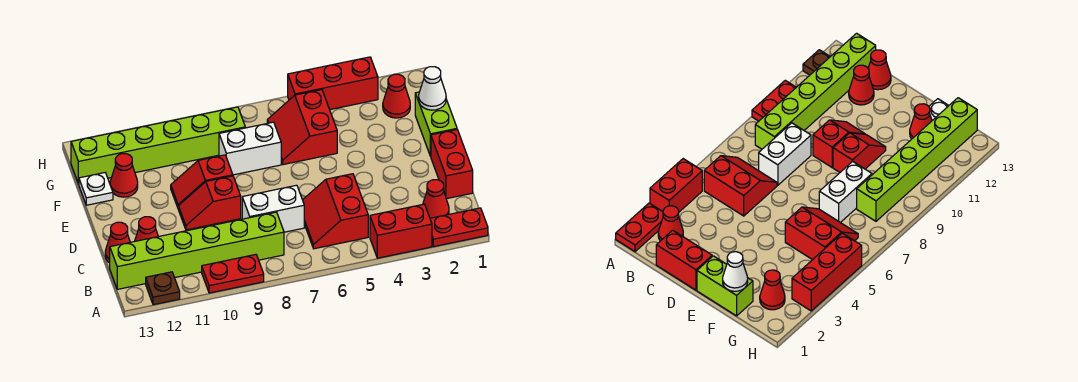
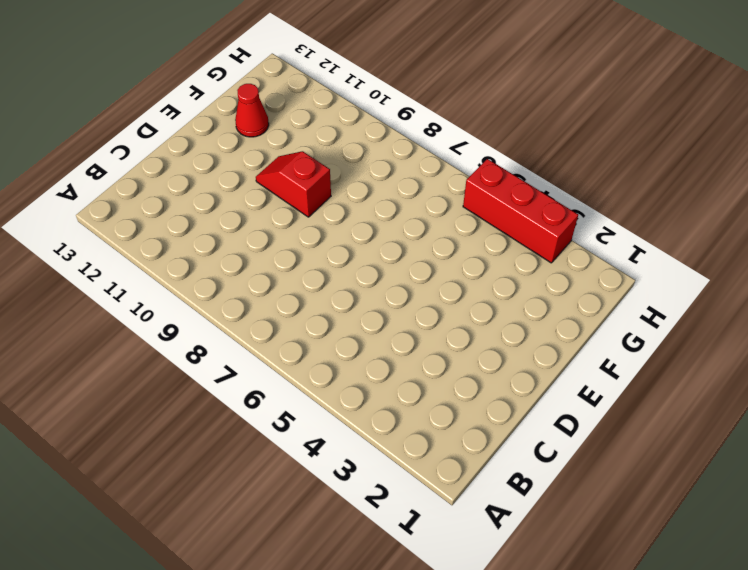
none -> red 1x2 plate [430,208,488,246]
none -> red 1x2 brick [370,204,432,258]
none -> red 1x2 plate [202,255,264,293]

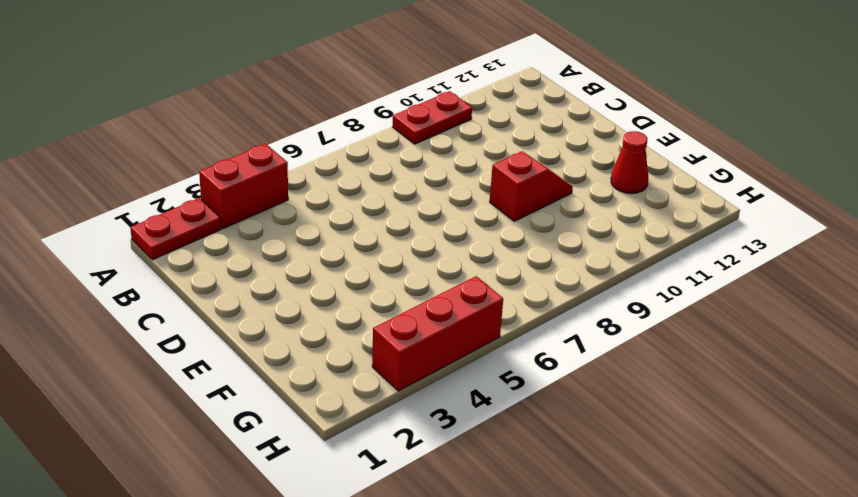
none -> brown 1x1 plate [146,272,180,305]
none -> red 1x1 cone [423,180,449,218]
none -> red 2x2 slope [303,174,368,249]

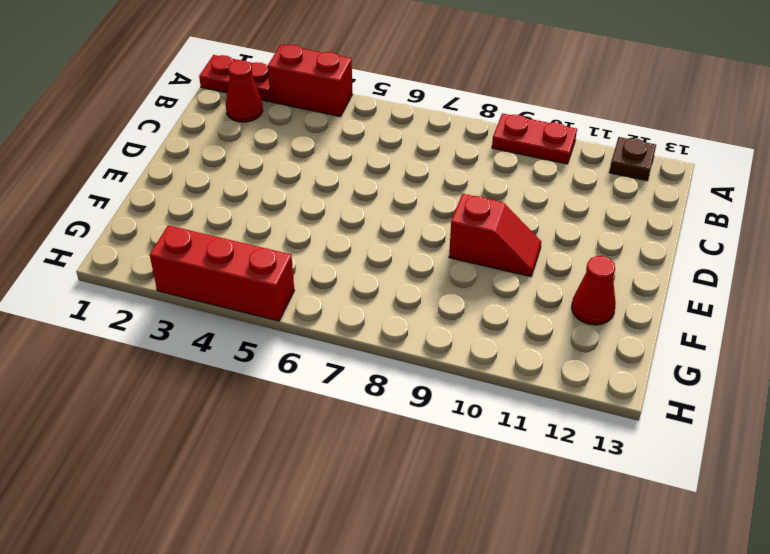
none -> red 2x2 slope [303,174,368,249]
none -> lime 1x6 brick [110,212,284,289]
none -> red 1x2 brick [431,130,473,199]

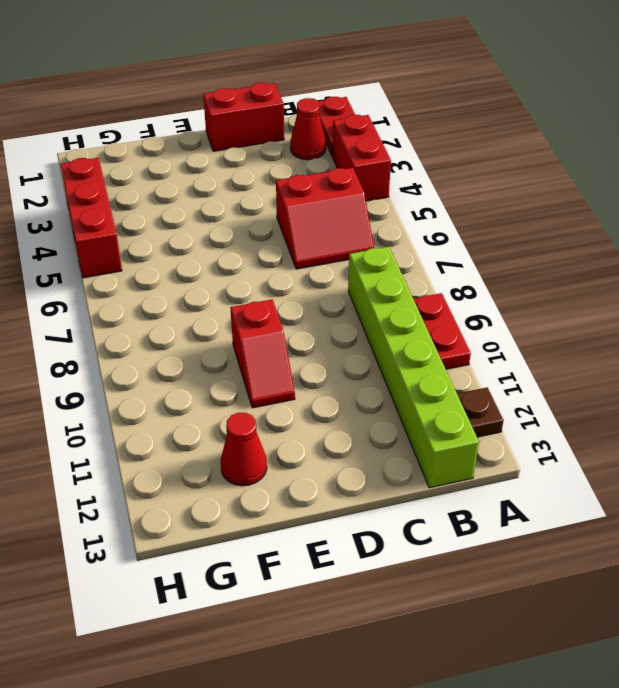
none -> white 1x2 brick [242,185,304,232]
none -> red 1x1 cone [135,217,158,241]
none -> red 1x1 cone [105,222,130,263]

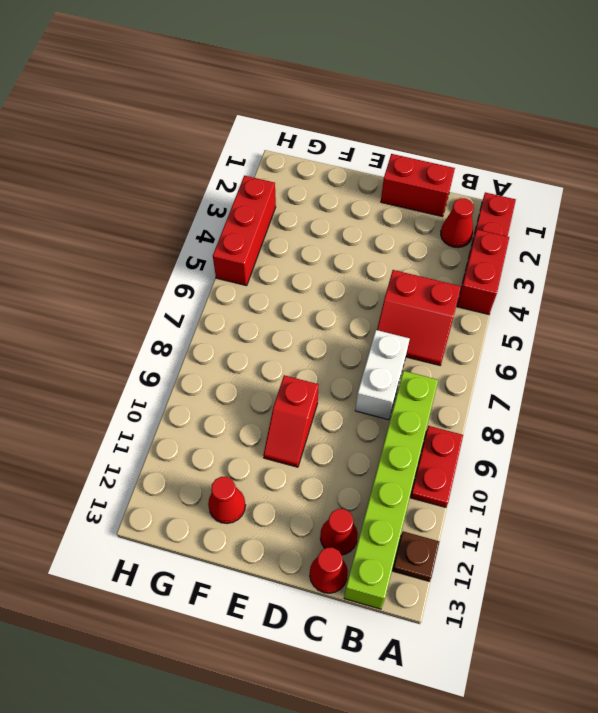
none -> red 1x2 slope [178,176,241,230]
none -> lime 1x2 brick [415,92,457,156]
none -> red 2x2 slope [267,90,337,165]

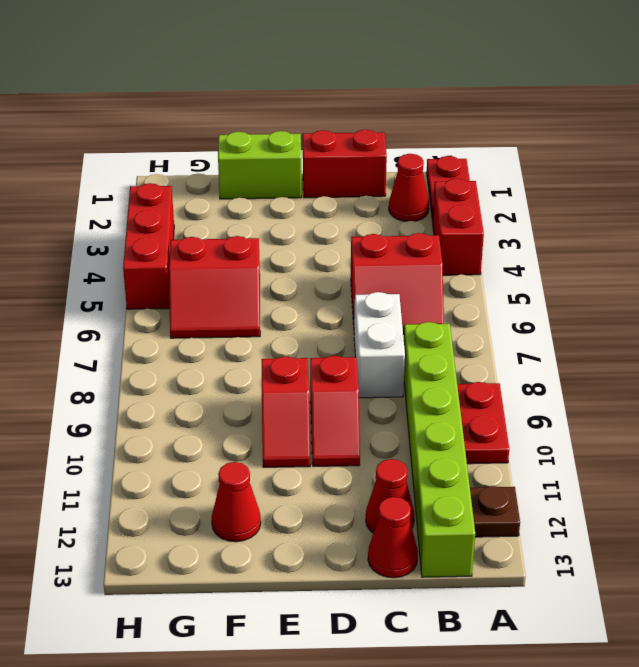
none -> white 1x2 brick [219,122,281,175]
none -> white 1x1 plate [79,173,113,205]
none -> red 1x1 cone [383,74,410,118]

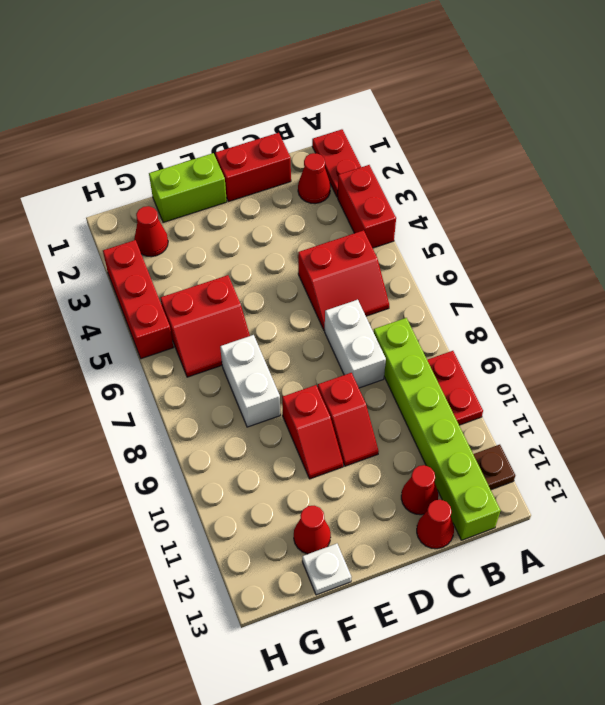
none -> lime 1x6 brick [71,107,245,184]
none -> white 1x1 cone [419,67,446,110]

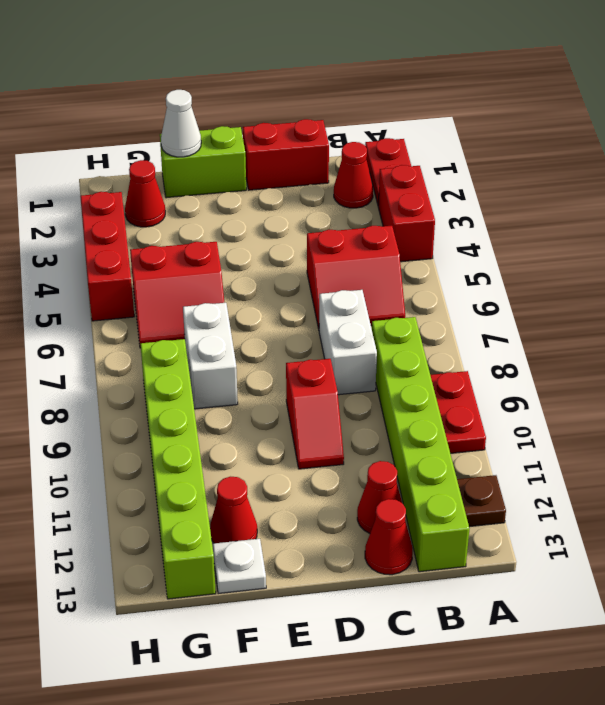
none -> red 1x2 slope [171,155,233,207]

